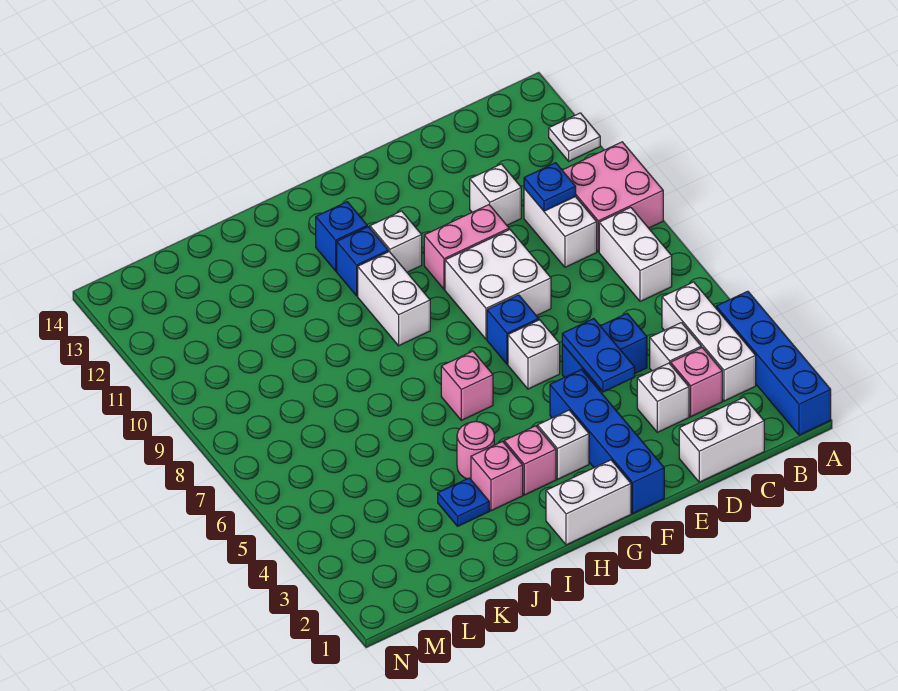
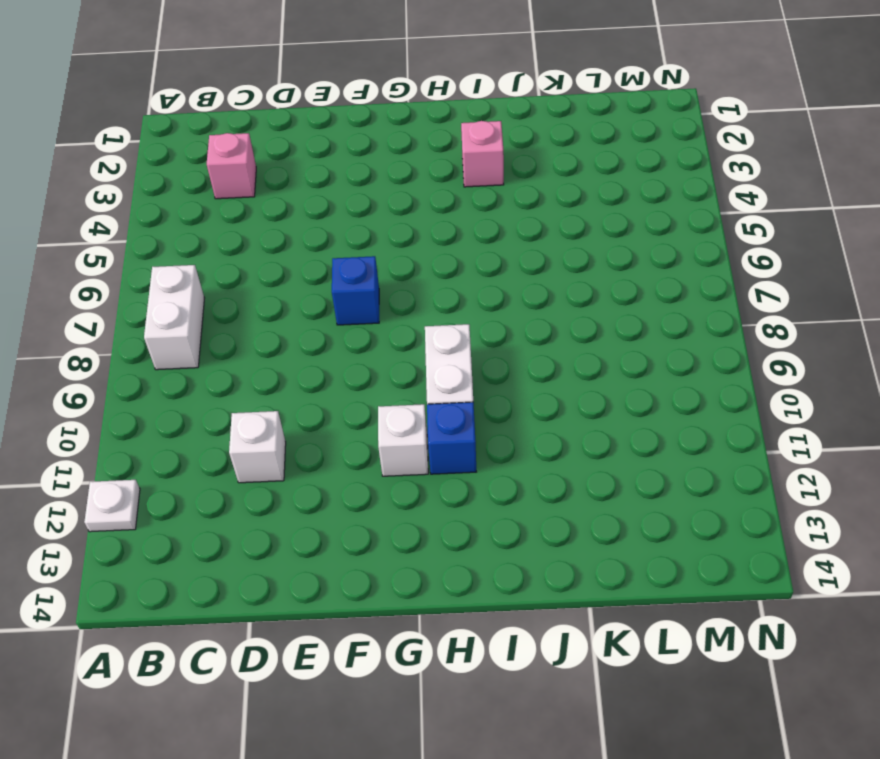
none -> blue 1x4 brick [716,291,831,435]
none -> pink 2x2 brick [562,142,663,252]
none -> white 1x3 brick [662,282,756,401]
none -> white 1x2 brick [679,397,764,482]

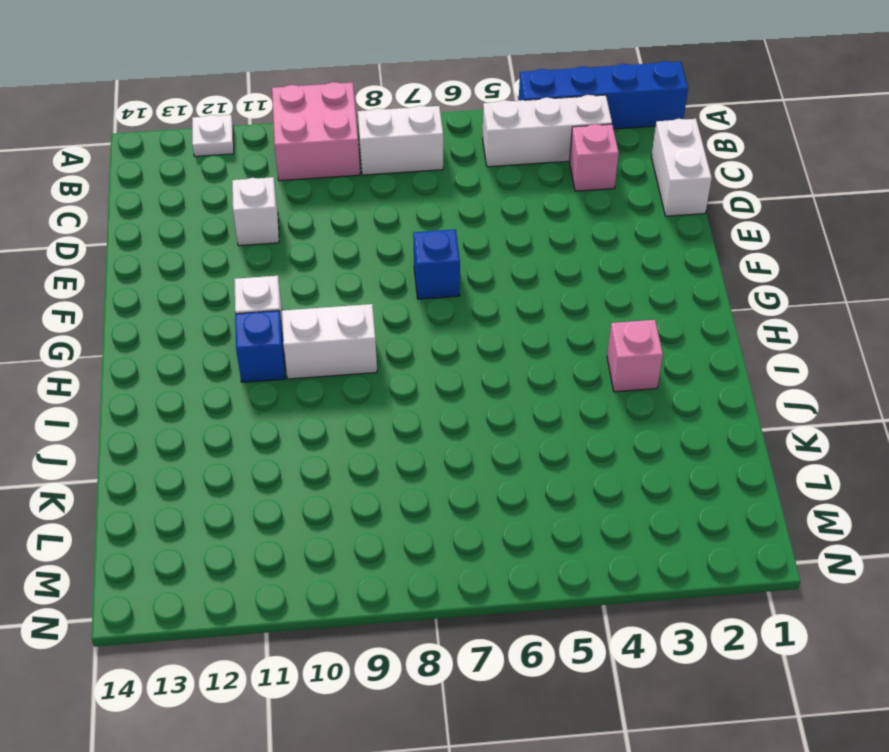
none -> white 1x1 brick [650,323,701,371]
none -> white 1x2 brick [524,188,597,267]
none -> white 1x1 brick [637,363,689,432]
none -> blue 1x2 brick [562,314,647,390]

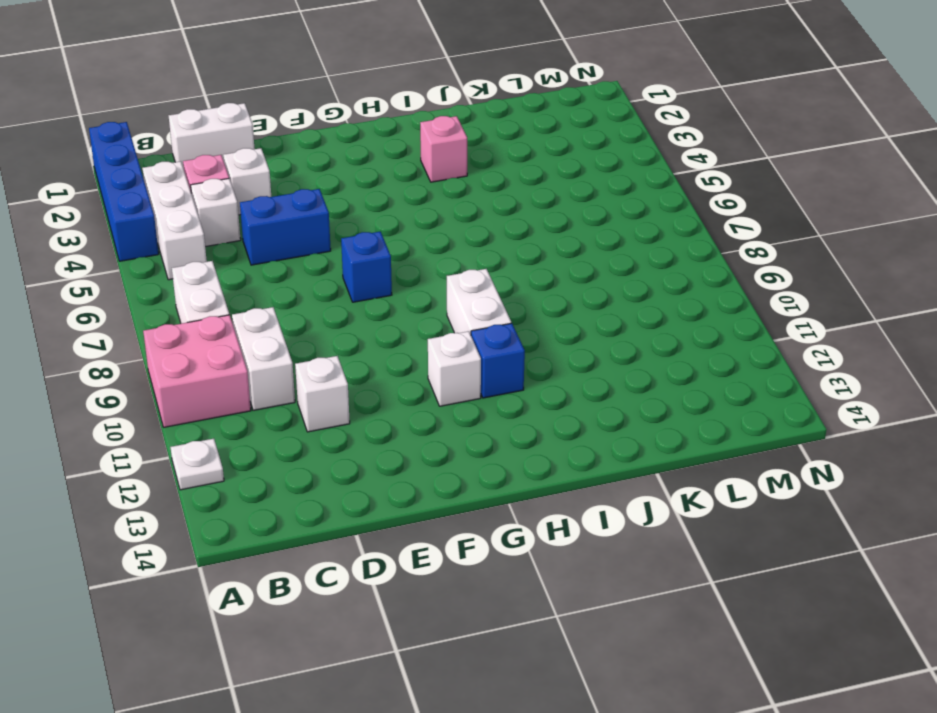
none -> white 2x2 brick [445,230,551,339]
none -> pink 1x2 brick [424,205,509,290]
none -> blue 1x4 brick [550,370,664,513]
none -> white 1x1 brick [508,320,560,389]

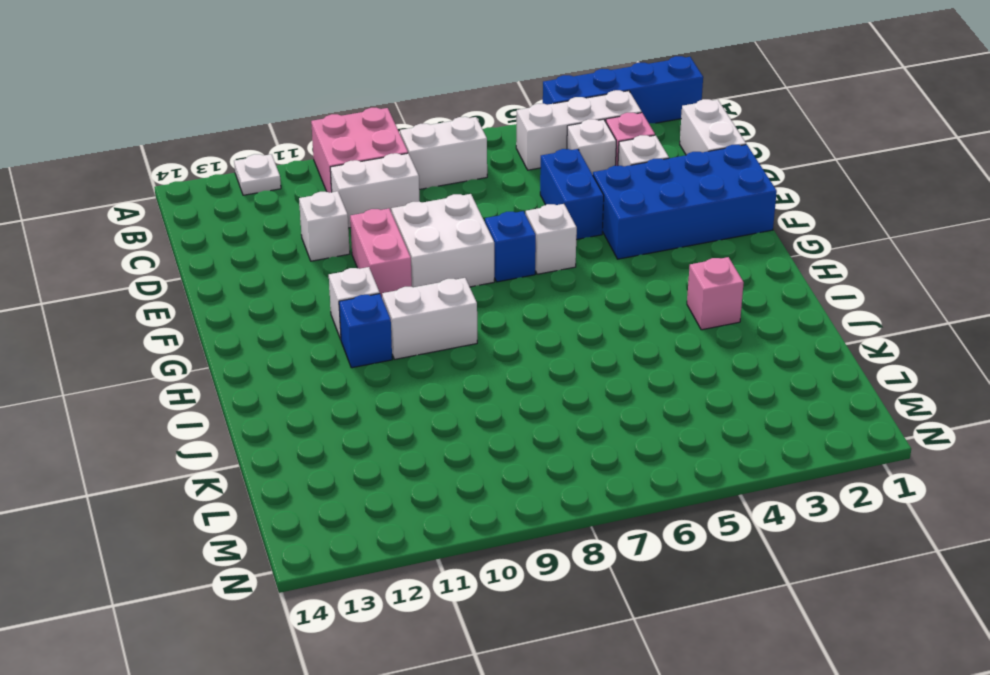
blue 2x4 brick [593,145,777,259] -> blue 1x4 brick [550,370,664,513]
none -> white 1x2 brick [546,460,631,545]
none -> white 1x1 brick [538,410,589,479]
none -> pink 1x1 brick [504,426,556,495]
none -> pink 1x1 brick [441,351,493,420]

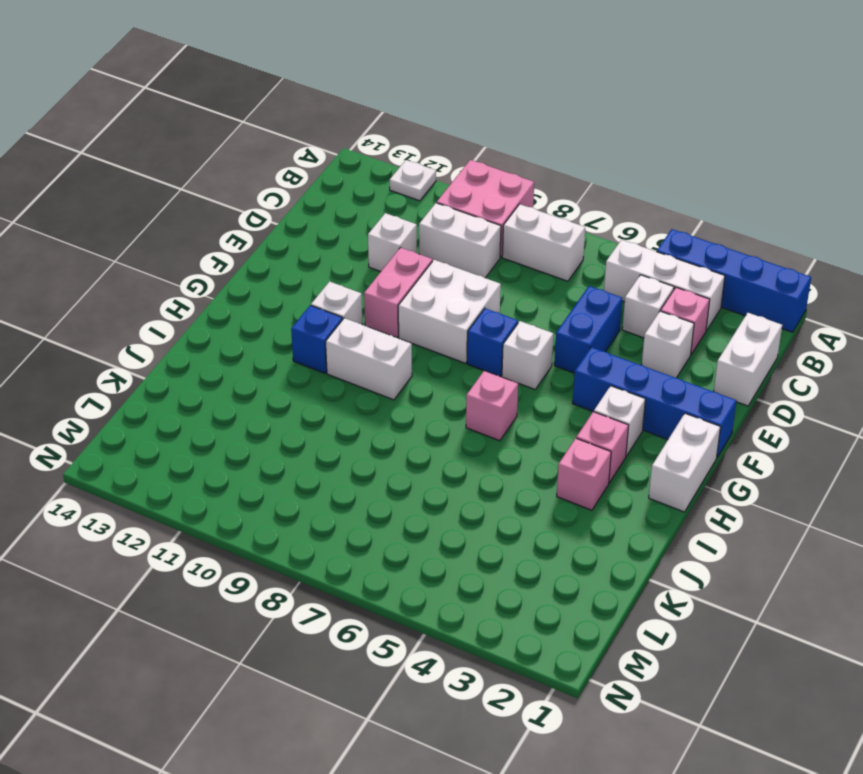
none -> blue 1x1 brick [316,202,367,271]
none -> pink 1x1 round brick [457,421,494,479]
none -> blue 1x1 plate [438,478,489,526]
none -> blue 1x1 plate [524,163,576,211]

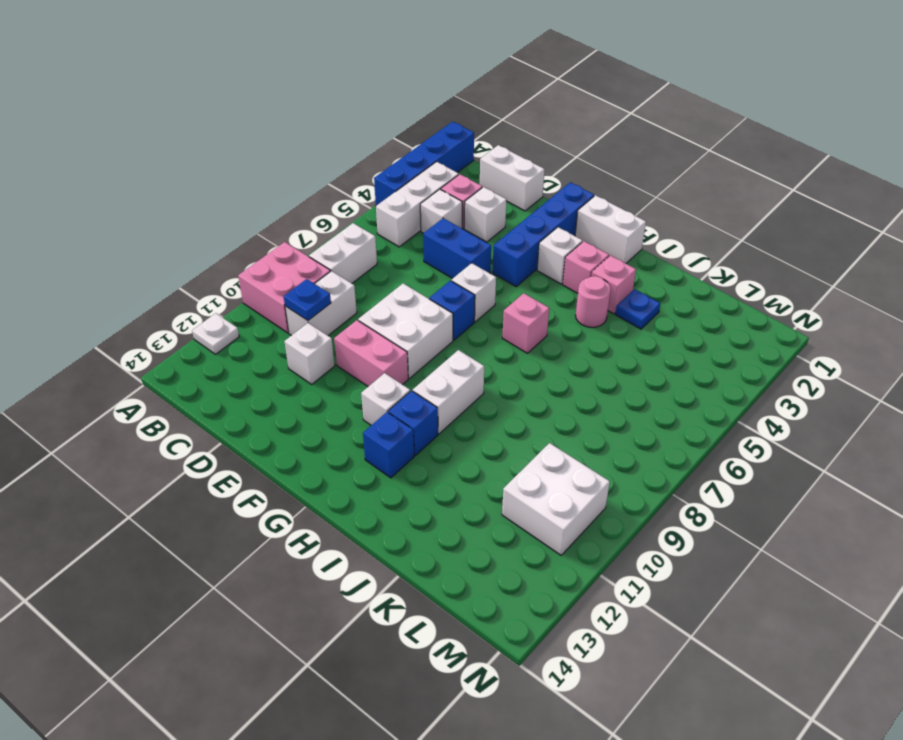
white 2x2 brick [502,443,610,555] -> none
none -> blue 1x2 plate [562,319,635,392]

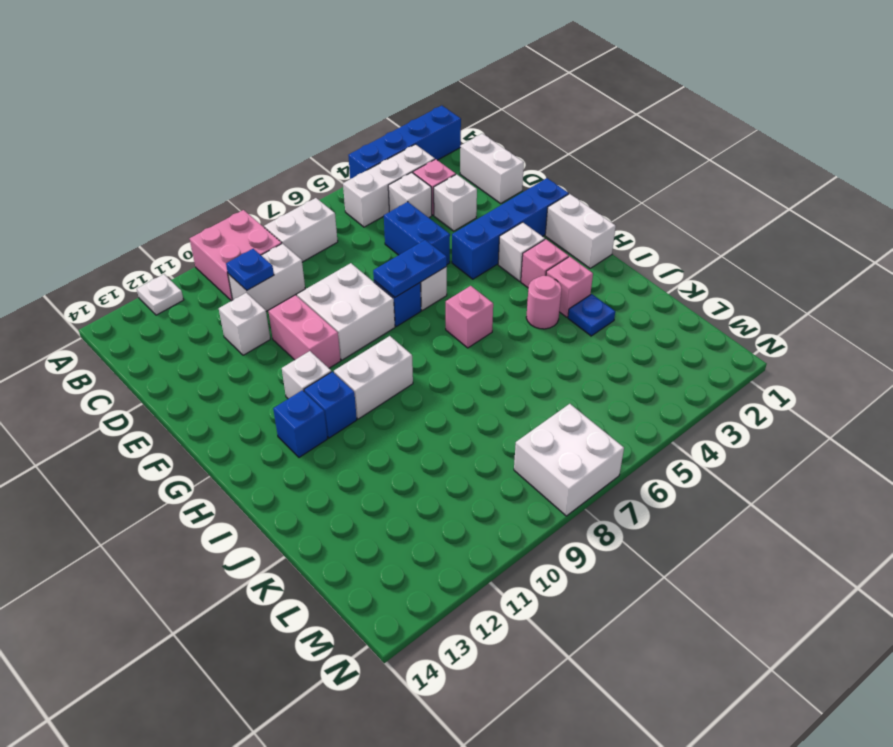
blue 1x2 plate [373,240,447,297] -> blue 1x2 plate moved to [562,319,635,392]
white 2x2 brick [514,404,624,516] -> none

